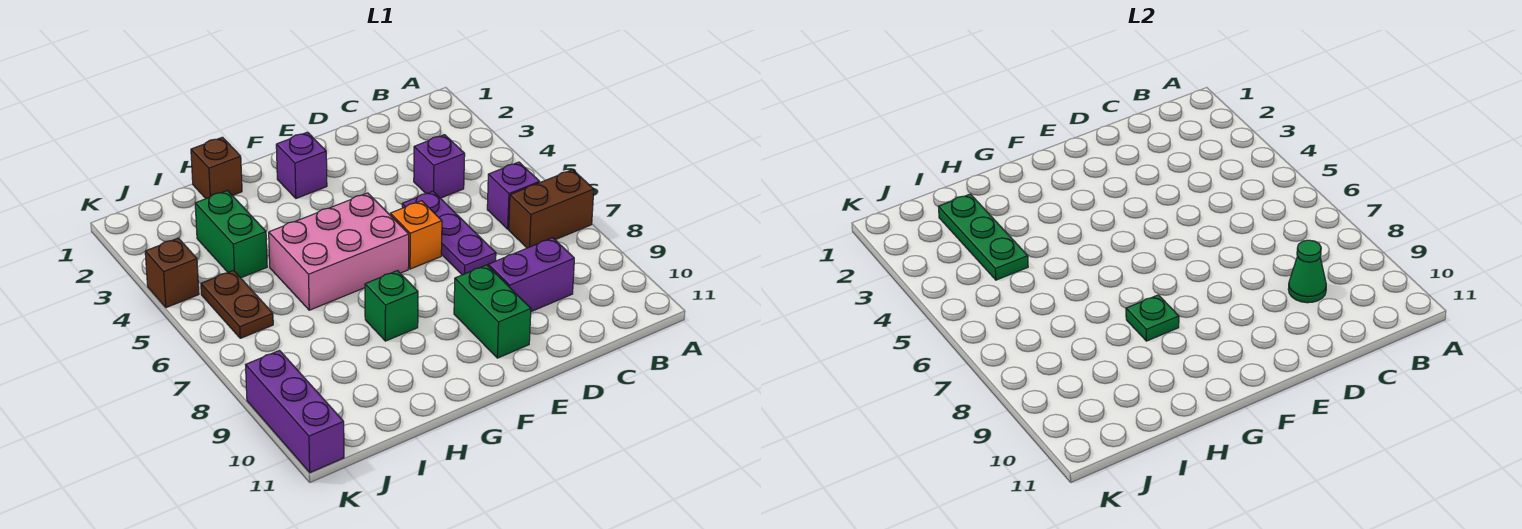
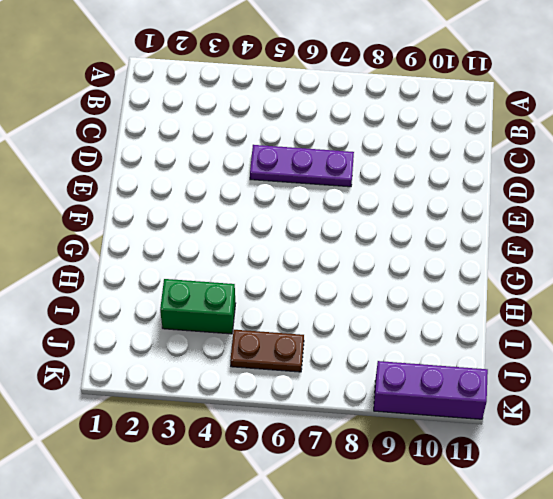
none -> brown 1x2 brick [509,170,594,248]
none -> purple 1x1 brick [487,162,540,229]
none -> purple 1x1 brick [414,135,465,198]

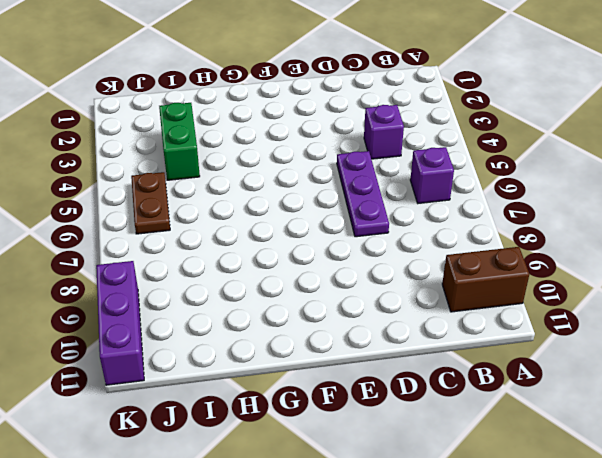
brown 1x2 brick [442,247,529,312] -> brown 1x2 brick moved to [509,170,594,248]
none -> purple 1x2 brick [488,238,574,312]
none -> orange 1x1 brick [390,201,442,269]
none -> green 1x2 brick [454,265,531,358]

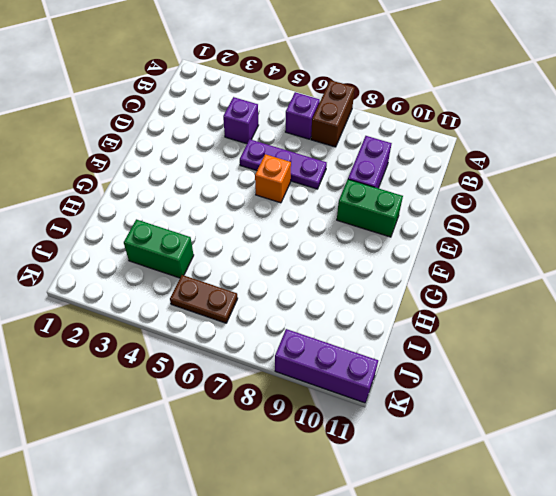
none -> purple 1x1 brick [276,132,327,198]
none -> pink 2x3 brick [269,193,409,310]
none -> green 1x1 brick [365,271,418,341]

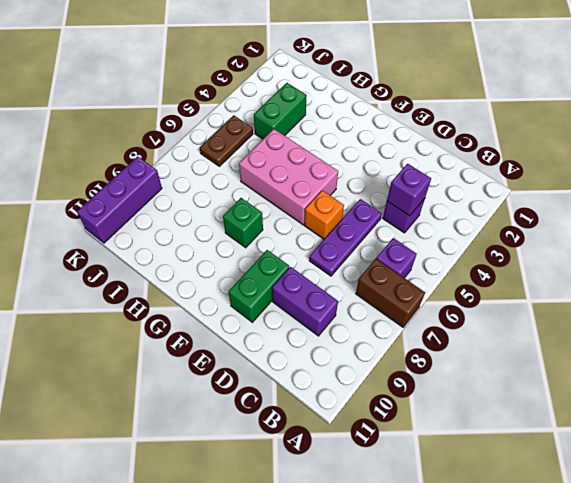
purple 1x1 brick [387,164,431,216] -> purple 1x1 brick moved to [276,132,327,198]
none -> brown 1x1 brick [191,137,242,199]
none -> brown 1x1 brick [145,238,199,308]
none -> green 1x1 cone [1288,240,1326,303]

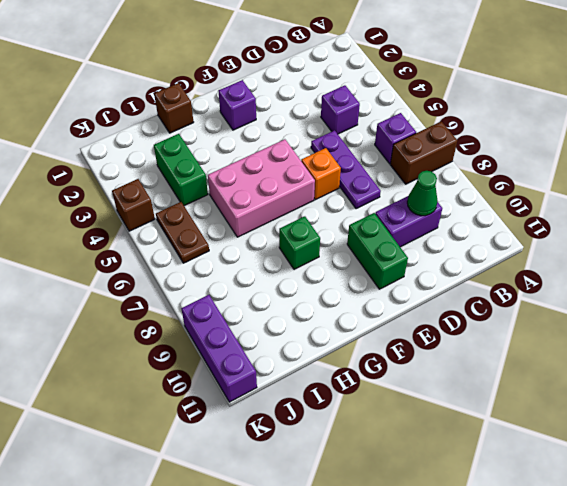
none -> green 1x1 plate [1126,295,1179,341]
none -> green 1x3 plate [938,194,1028,280]

